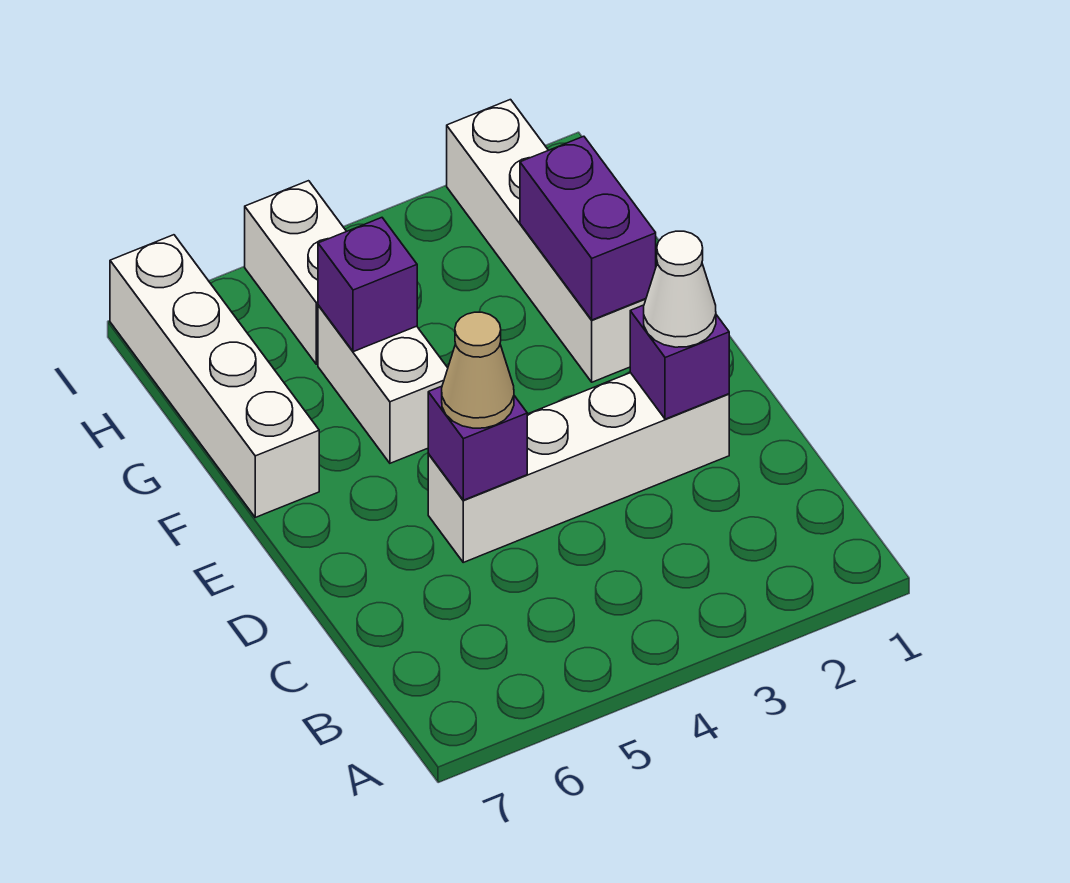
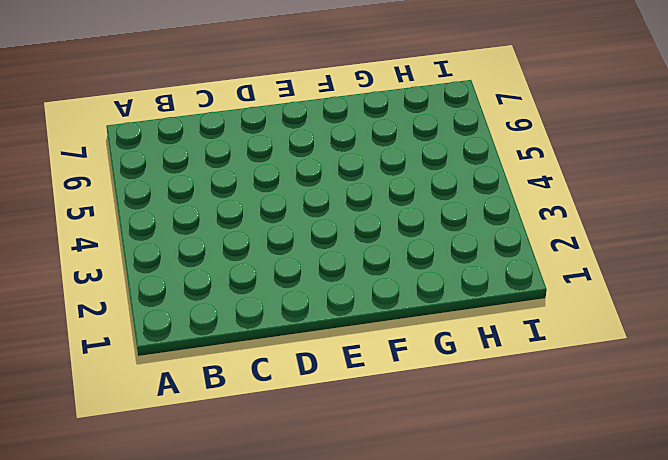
none -> white 1x4 brick [428,373,729,562]
none -> white 1x4 brick [447,100,646,382]

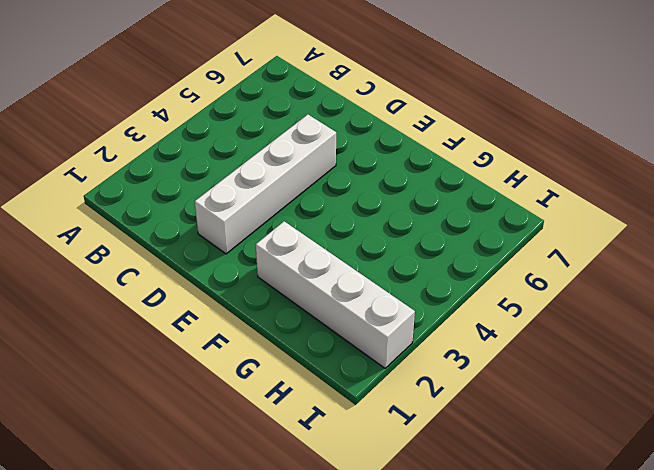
none -> white 1x2 brick [318,305,448,463]
none -> white 1x4 brick [110,235,319,517]

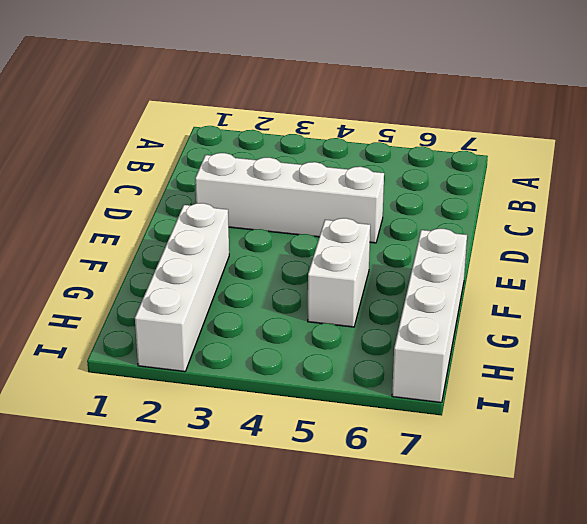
none -> white 1x2 brick [245,181,346,364]
none -> purple 1x1 brick [630,305,729,419]

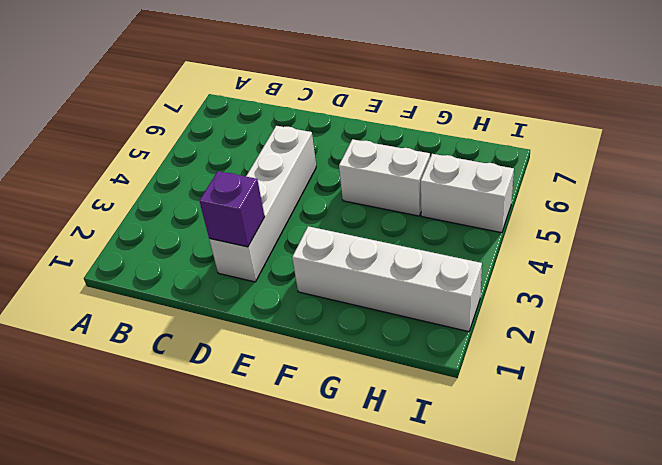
none -> white 1x4 brick [110,235,319,517]
none -> purple 1x1 brick [428,386,527,500]

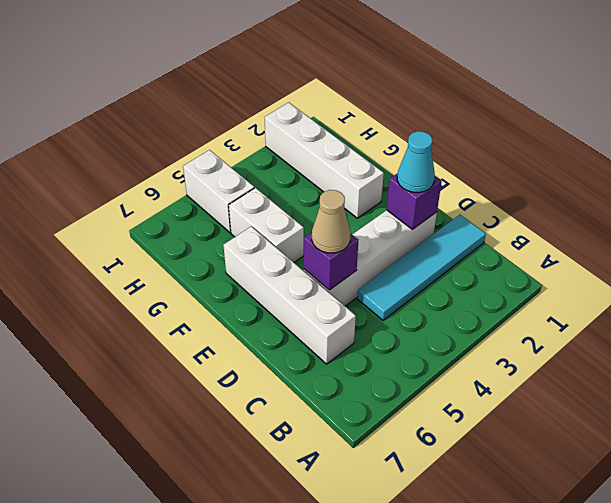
cyan 1x4 tile [357,215,486,320] -> none
white 1x4 brick [223,226,356,364] -> white 1x4 brick moved to [110,235,319,517]
cyan 1x1 cone [397,131,435,193] -> white 1x1 cone [644,231,716,347]
none -> purple 1x2 brick [520,136,656,320]
none -> purple 1x1 brick [318,218,417,352]

